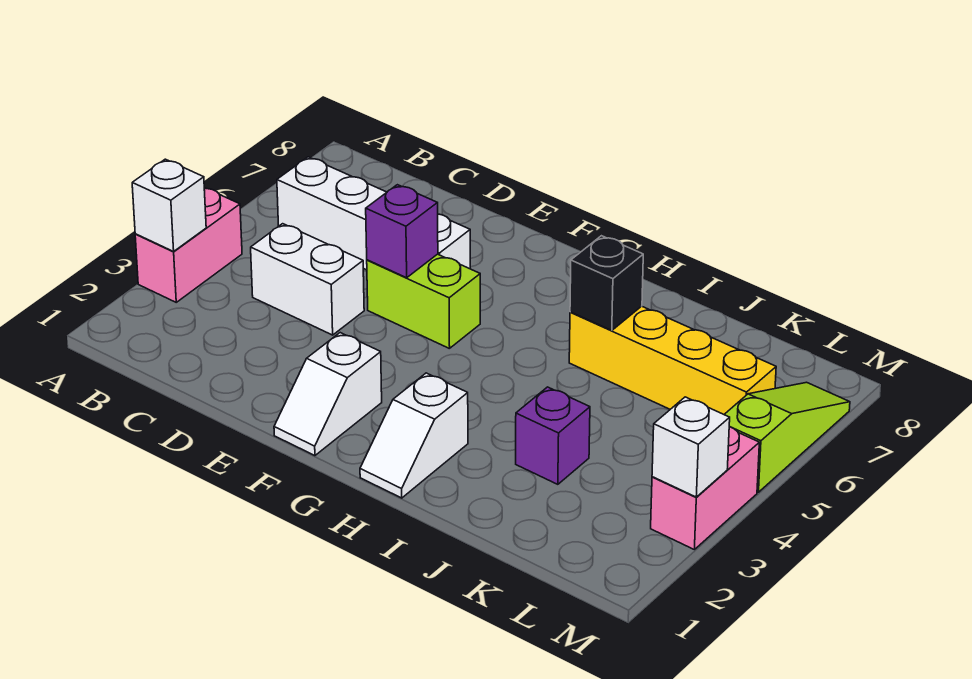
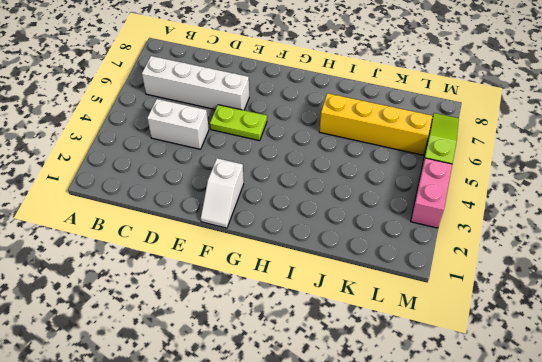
lime 1x2 plate [210,105,267,141] -> lime 1x2 brick [367,254,480,349]
none -> pink 1x2 brick [135,188,242,302]
none -> white 1x2 slope [360,373,468,498]
none -> purple 1x1 brick [516,387,590,484]

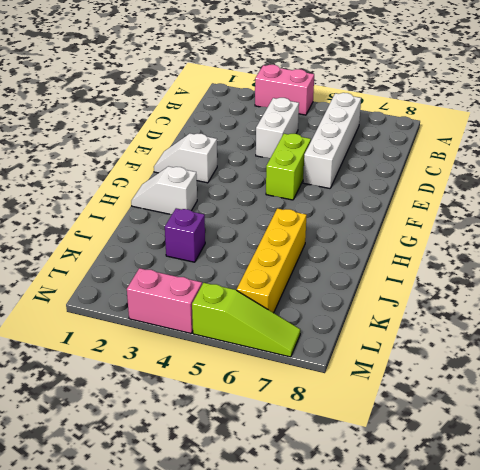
none -> white 1x1 brick [132,159,206,251]
none -> purple 1x1 brick [366,185,438,278]
none -> black 1x1 brick [570,236,643,331]

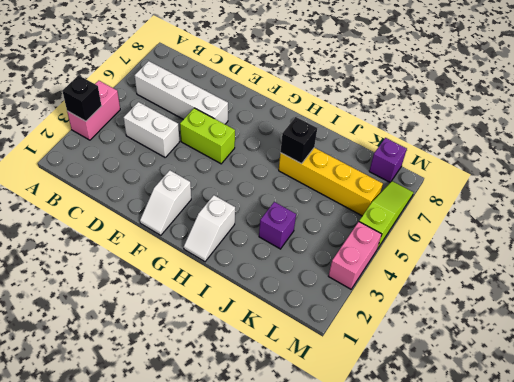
black 1x1 brick [62,75,101,121] -> white 1x1 brick [132,159,206,251]
purple 1x1 brick [369,138,407,182] -> purple 1x1 brick moved to [366,185,438,278]
none -> white 1x1 brick [652,397,730,497]

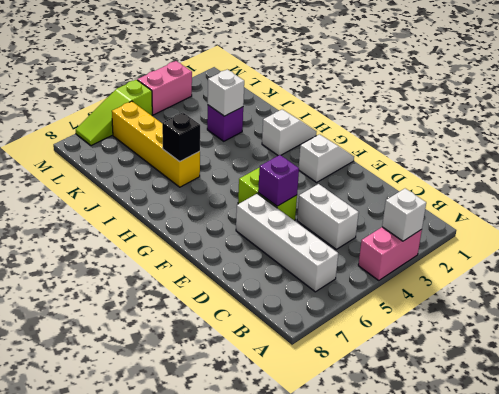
white 1x1 brick [208,69,244,116] -> white 1x1 brick moved to [652,397,730,497]

